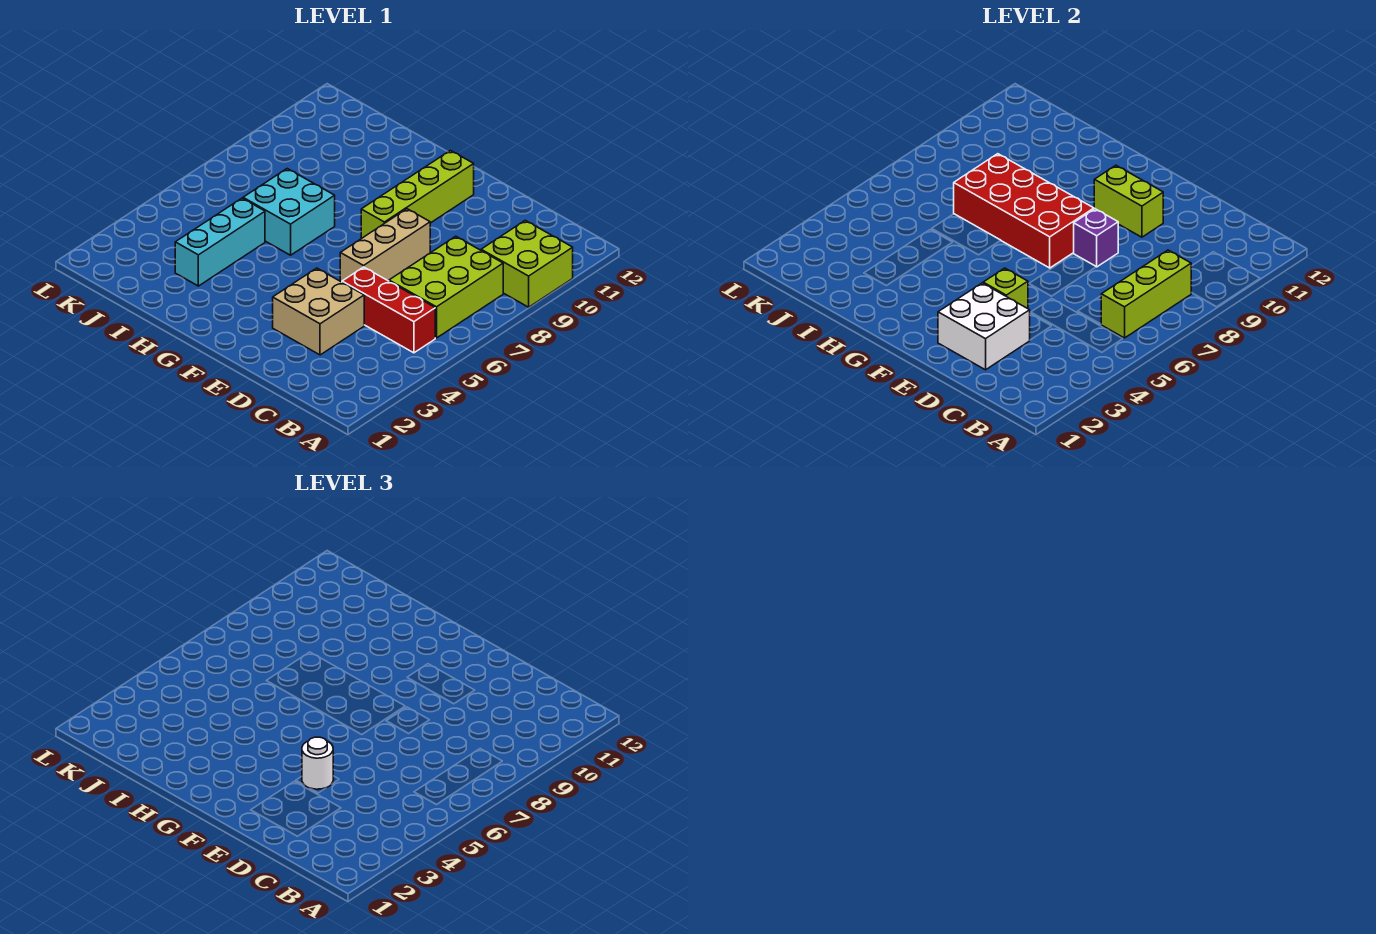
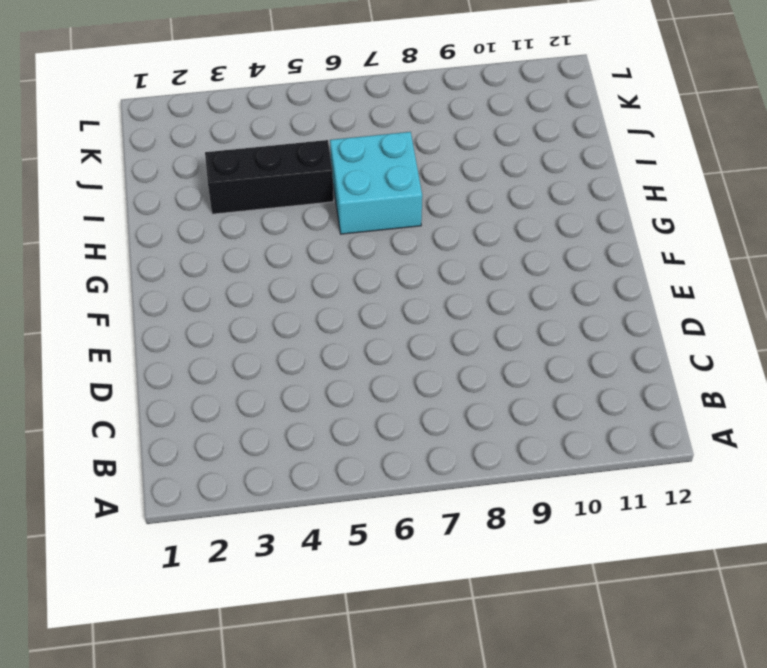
black 1x3 brick [205,140,334,214] -> cyan 1x3 brick [175,198,265,286]
none -> lime 2x2 brick [481,220,573,307]
none -> red 1x3 brick [342,267,435,353]
none -> lime 2x3 brick [389,236,503,338]

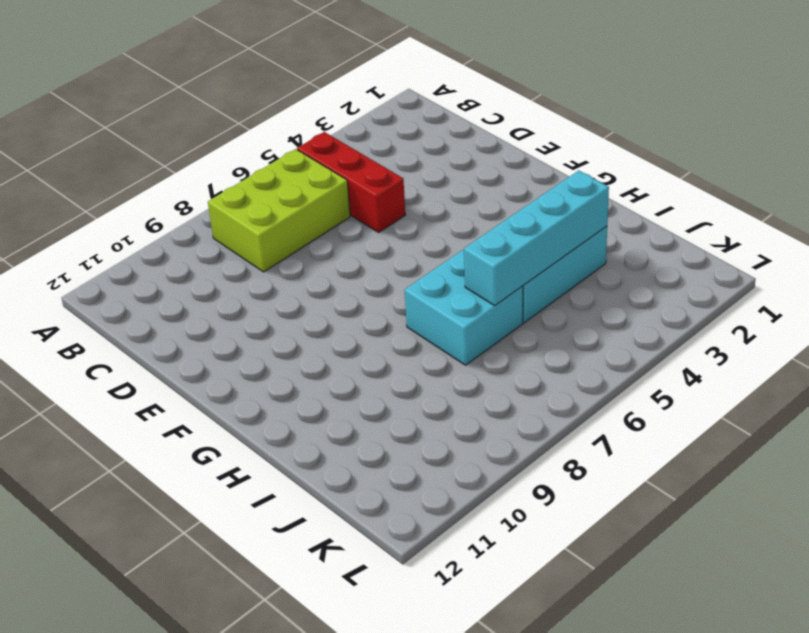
cyan 1x4 brick [464,170,609,305] -> none
none -> lime 2x2 brick [481,220,573,307]
none -> tan 2x2 brick [273,268,364,355]
none -> tan 1x3 brick [340,209,430,282]

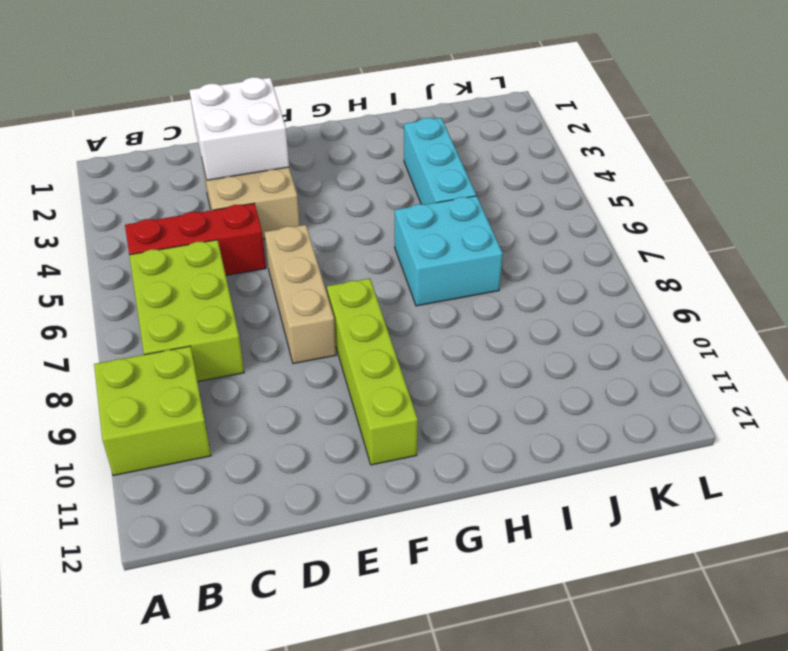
none -> lime 1x3 brick [1101,250,1191,338]
none -> lime 1x1 brick [983,268,1028,309]
none -> purple 1x1 brick [1074,209,1118,267]

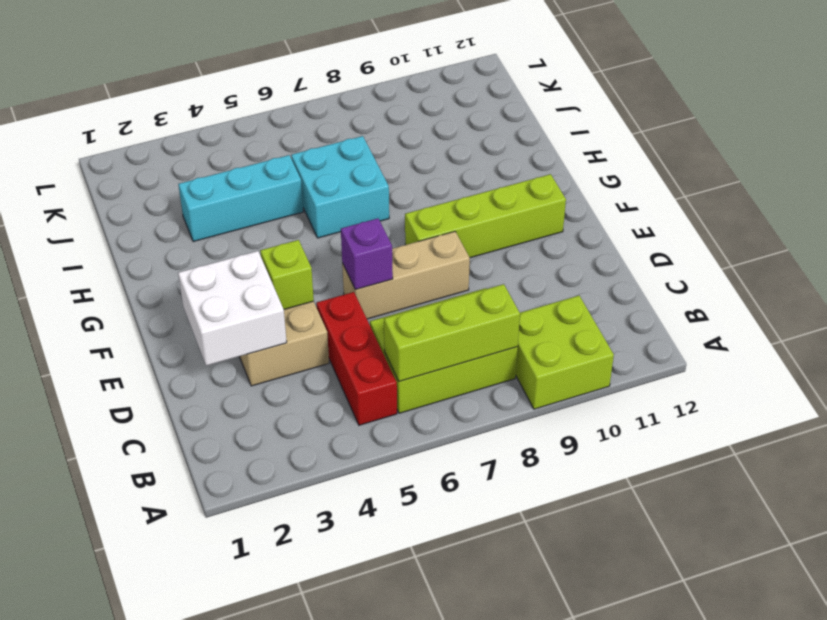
purple 1x1 brick [341,218,393,290] -> purple 1x1 brick moved to [1074,209,1118,267]
none -> lime 1x2 brick [1094,165,1163,237]
none -> red 2x4 brick [954,154,1094,268]
none -> white 1x1 round brick [302,737,333,789]

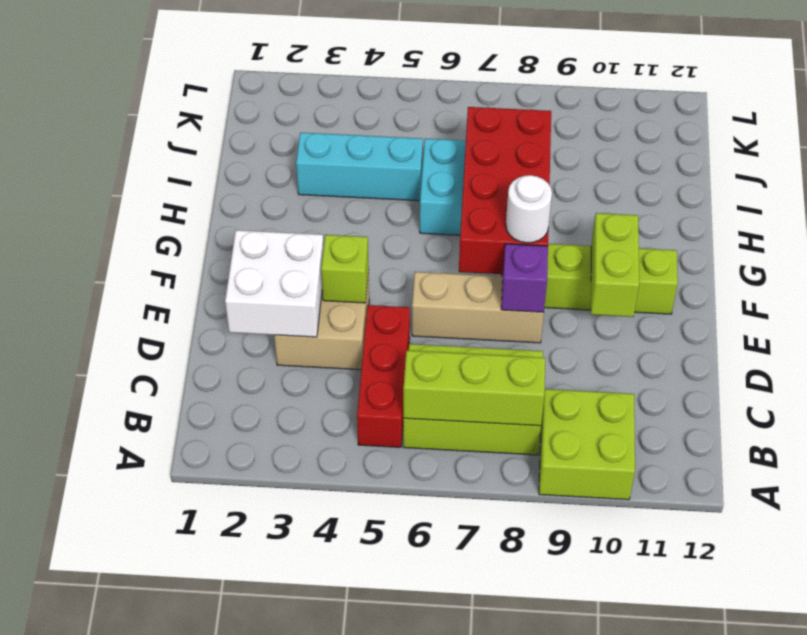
white 1x1 round brick [506,175,552,243] -> white 1x1 round brick moved to [302,737,333,789]

